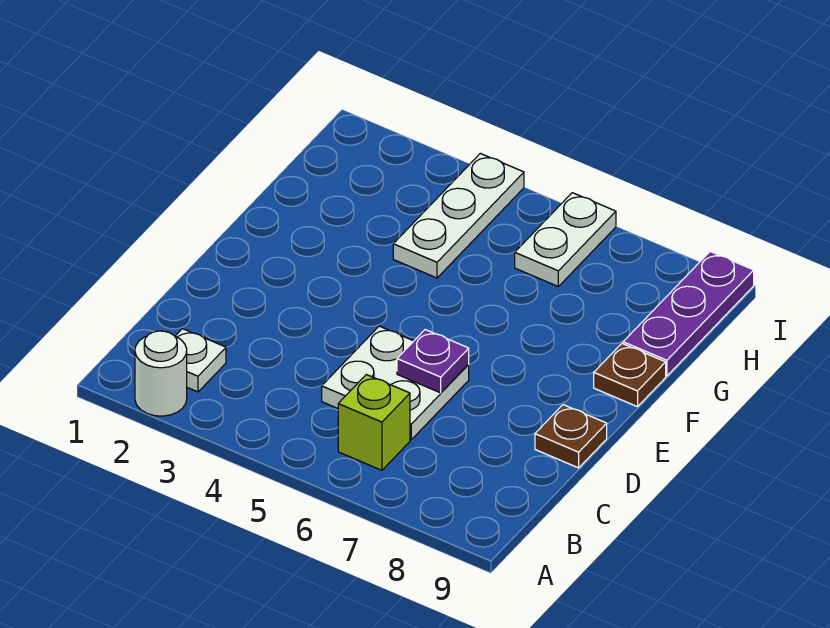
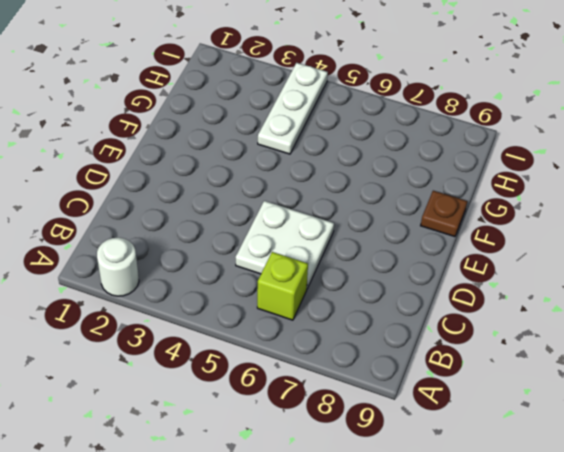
none -> white 1x1 plate [176,329,226,392]
none -> brown 1x1 plate [535,405,607,468]

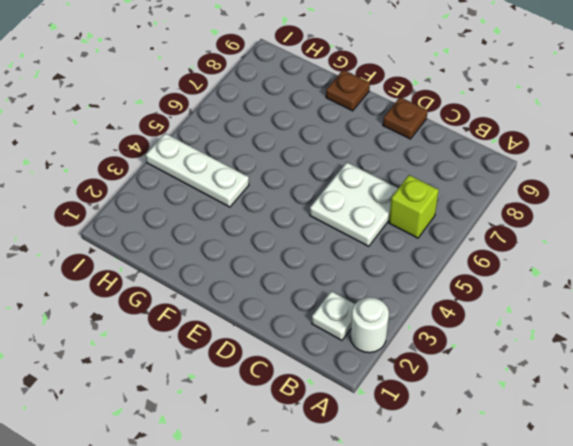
none -> purple 1x3 plate [623,252,754,376]
none -> white 1x2 plate [515,193,616,286]

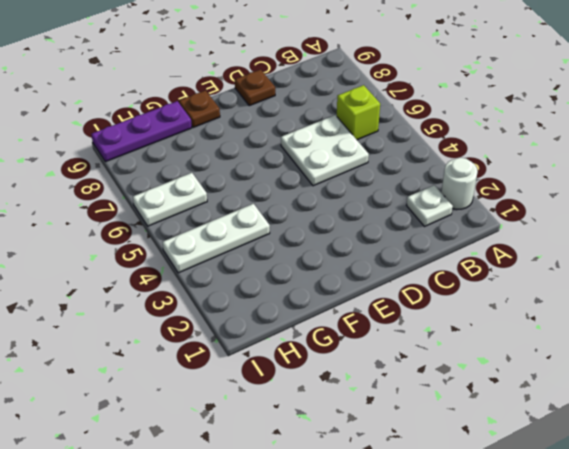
none -> purple 1x1 plate [397,330,469,393]

